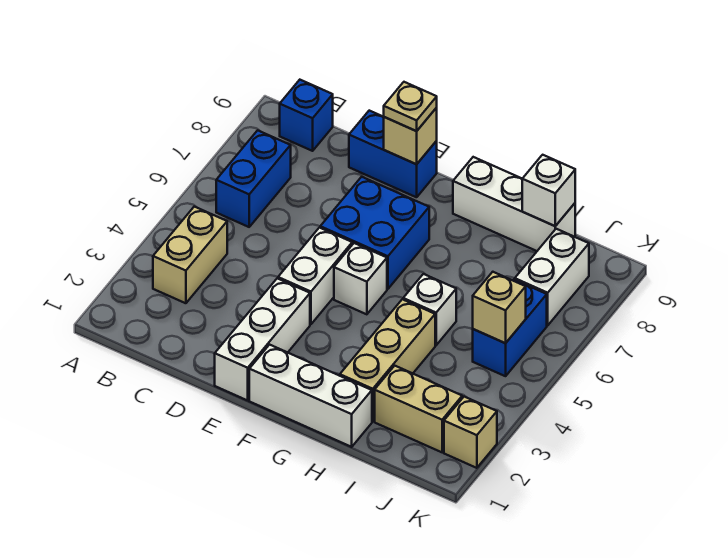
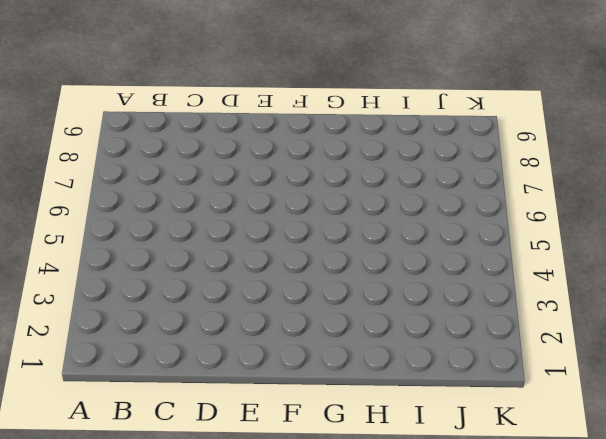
none -> tan 1x2 brick [153,207,227,303]
none -> blue 1x2 brick [216,130,291,227]
none -> blue 1x1 brick [280,80,333,151]

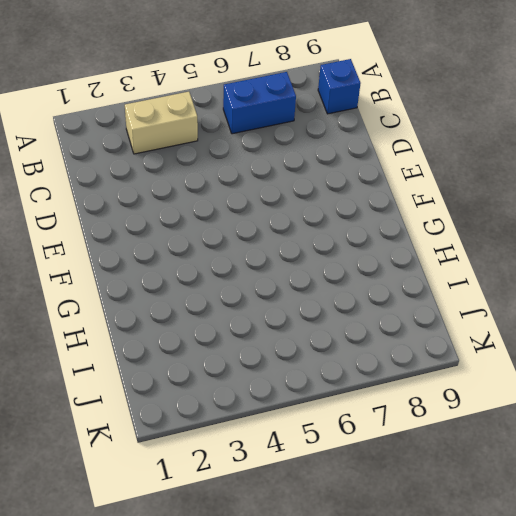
none -> blue 1x2 brick [349,111,437,197]
none -> white 1x3 brick [215,278,310,400]
none -> white 1x2 brick [278,228,352,324]

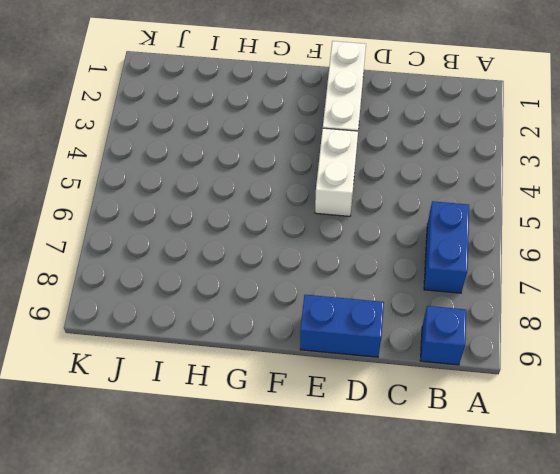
none -> tan 1x2 brick [153,207,227,303]
none -> blue 2x2 brick [320,177,429,289]
none -> white 1x3 brick [249,345,372,447]

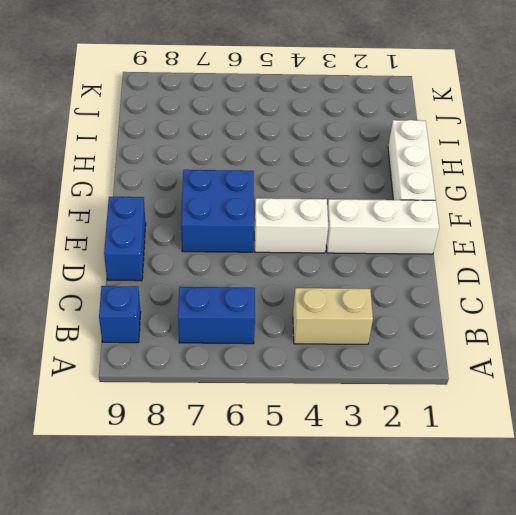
none -> white 1x1 brick [334,243,387,314]
none -> white 1x3 brick [453,157,575,251]
none -> tan 1x3 brick [340,299,435,422]

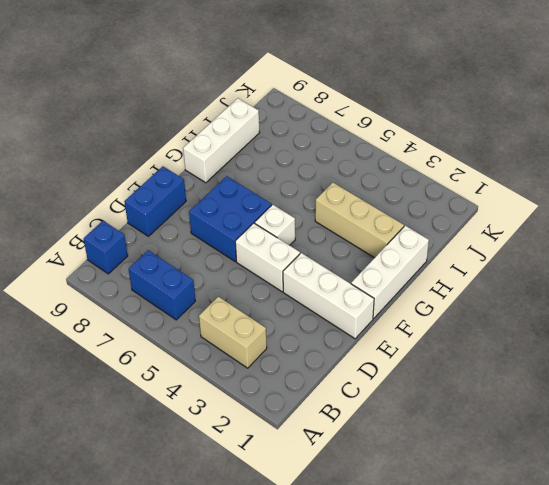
none -> white 1x1 brick [403,274,456,345]
none -> tan 1x2 brick [375,366,462,452]
none -> blue 1x2 brick [473,280,547,376]

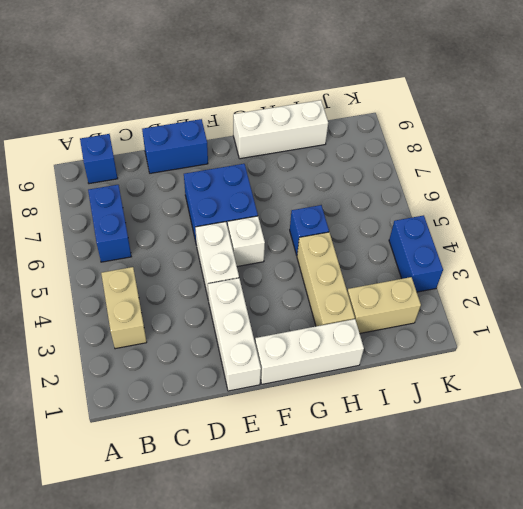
blue 1x1 brick [290,205,329,255] -> white 1x1 brick [403,274,456,345]
blue 1x2 brick [389,215,443,292] -> blue 1x2 brick moved to [473,280,547,376]
none -> white 1x2 brick [515,229,589,325]
none -> tan 1x1 brick [444,397,497,468]
none -> tan 1x1 brick [384,108,437,164]

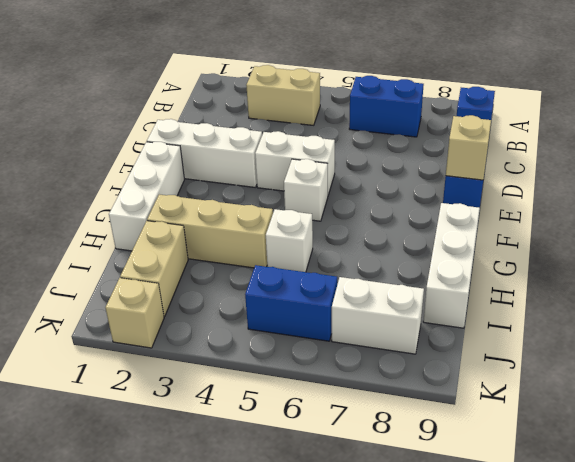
none -> blue 2x2 brick [320,177,429,289]
none -> white 1x1 brick [522,155,575,226]
none -> tan 1x1 brick [473,272,526,343]

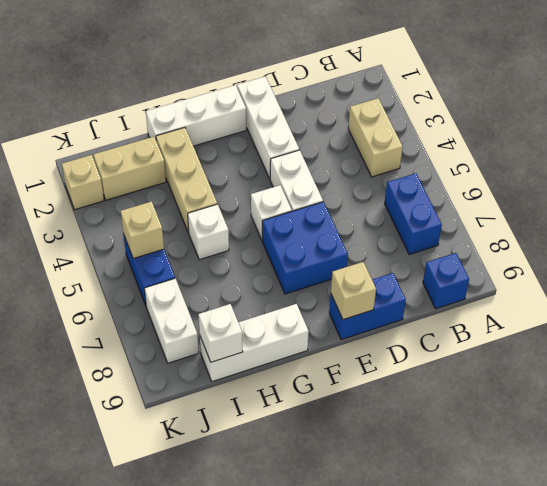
none -> tan 1x1 plate [384,82,437,131]

